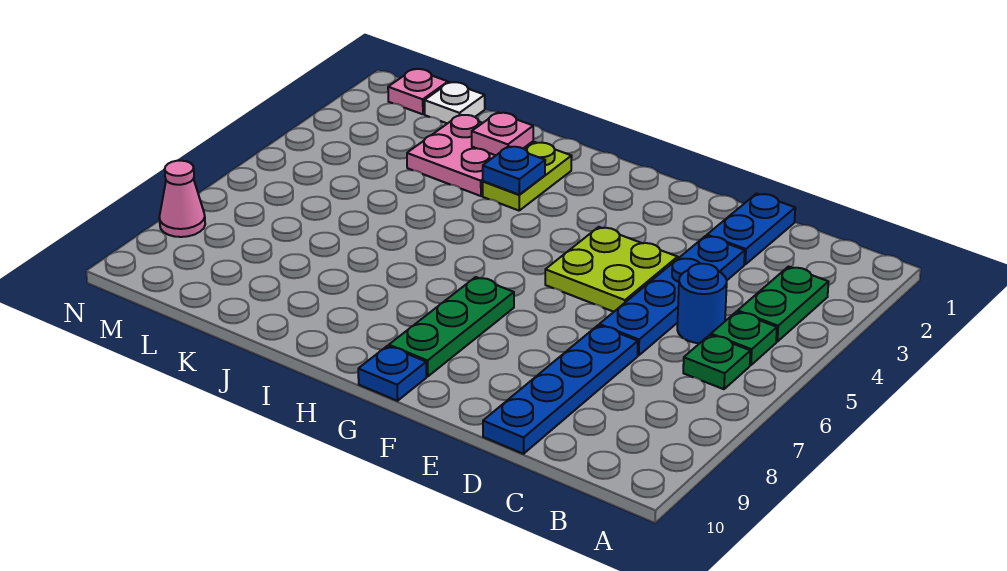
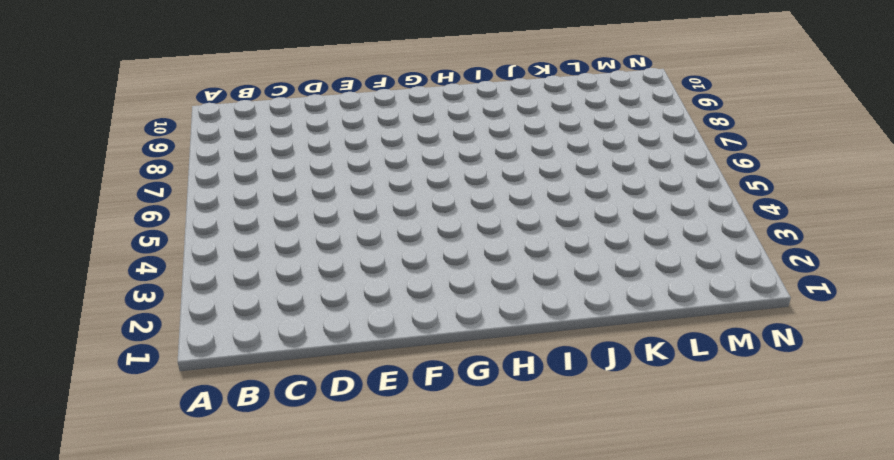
none -> green 1x2 plate [738,267,828,342]
none -> green 1x1 plate [711,312,777,365]
none -> green 1x1 plate [683,335,750,389]

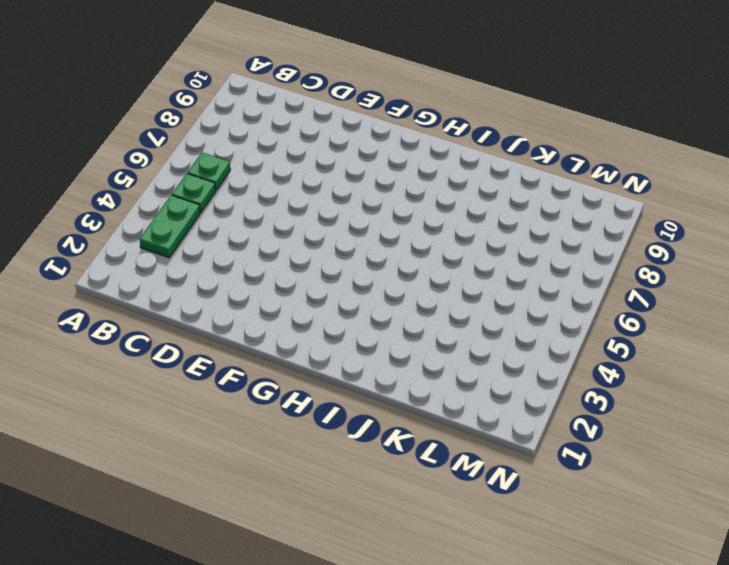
none -> blue 1x1 round brick [677,264,727,343]
none -> blue 1x2 plate [707,194,795,264]
none -> blue 1x4 plate [599,236,745,356]

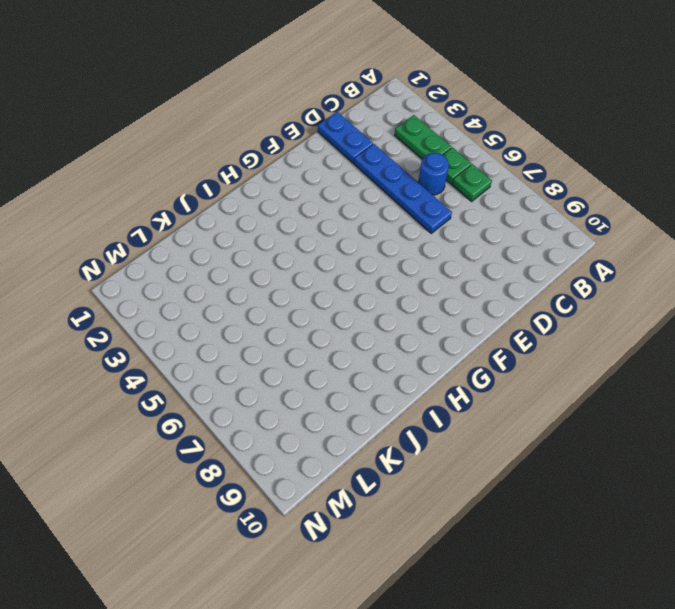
none -> blue 1x4 plate [483,325,638,454]
none -> lime 2x2 plate [545,227,678,312]
none -> green 1x3 plate [389,277,514,377]

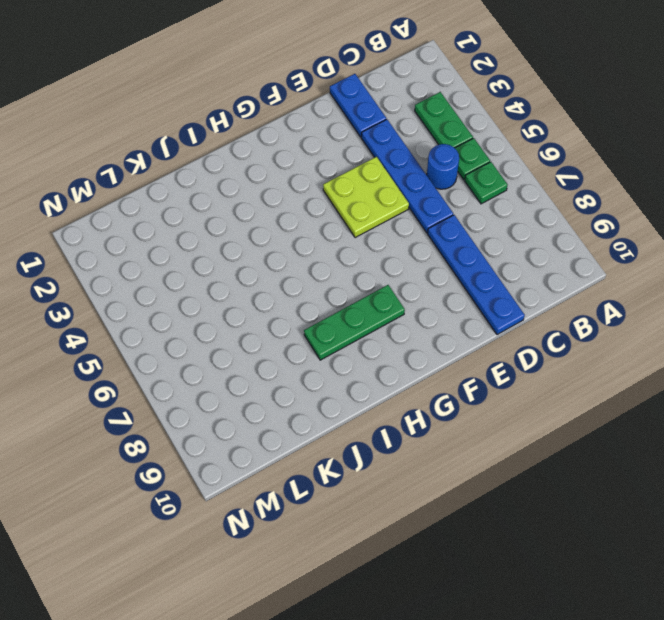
green 1x3 plate [304,285,405,360] -> green 1x3 plate turned to [389,277,514,377]
none -> blue 1x1 plate [358,346,426,401]
none -> lime 1x2 plate [483,142,572,210]
none -> pink 2x2 plate [407,115,533,196]

